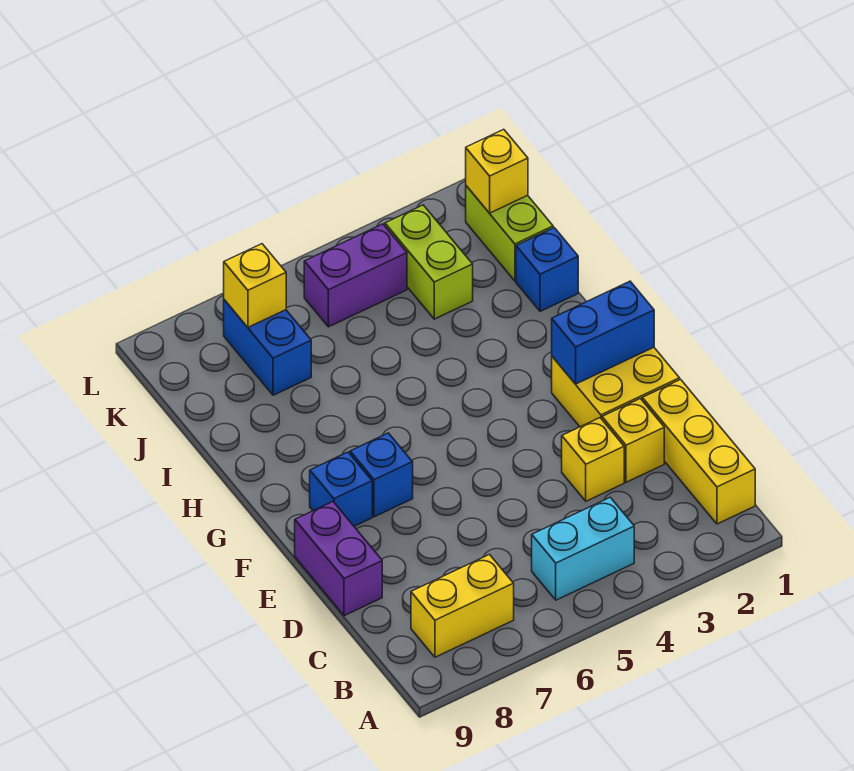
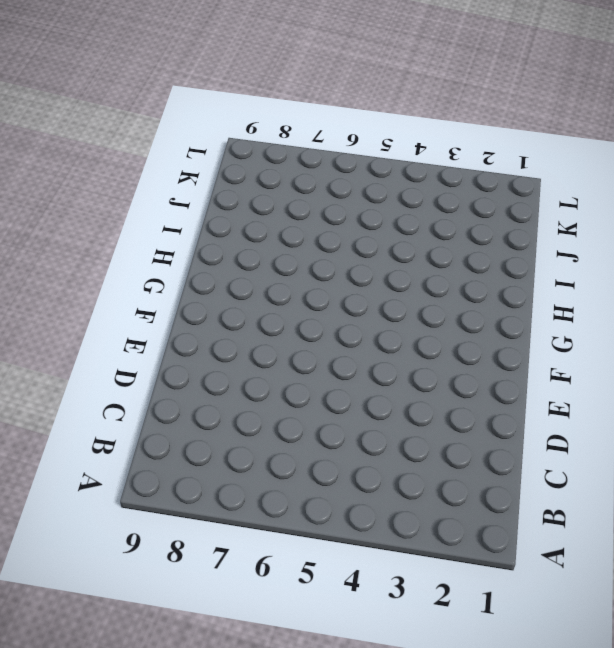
none -> yellow 1x3 brick [642,379,755,524]
none -> cyan 1x2 brick [532,497,634,600]
none -> yellow 1x2 brick [411,555,514,657]

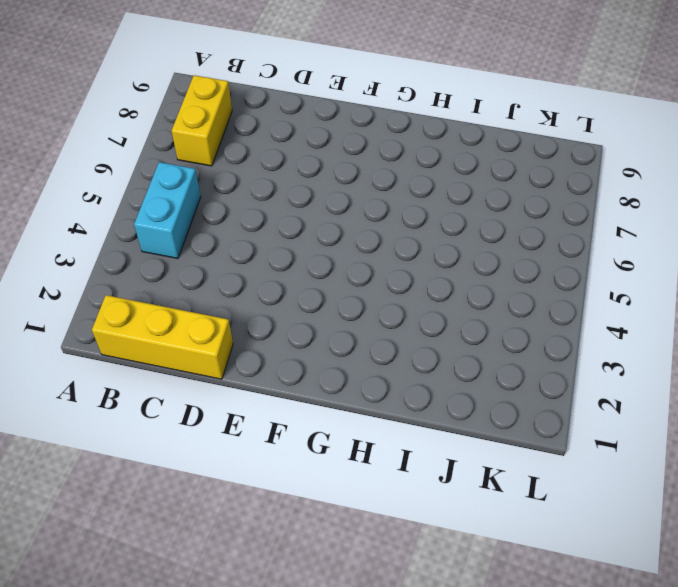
none -> yellow 1x1 brick [602,399,664,482]
none -> yellow 1x1 brick [562,418,624,501]
none -> purple 1x2 brick [295,502,382,616]

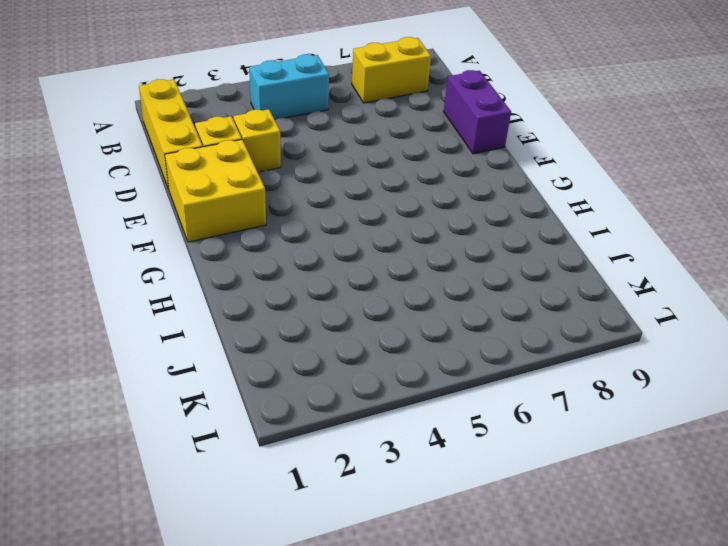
none -> blue 1x1 brick [350,433,413,517]
none -> blue 1x1 brick [310,452,372,526]
none -> blue 1x1 brick [516,228,578,311]

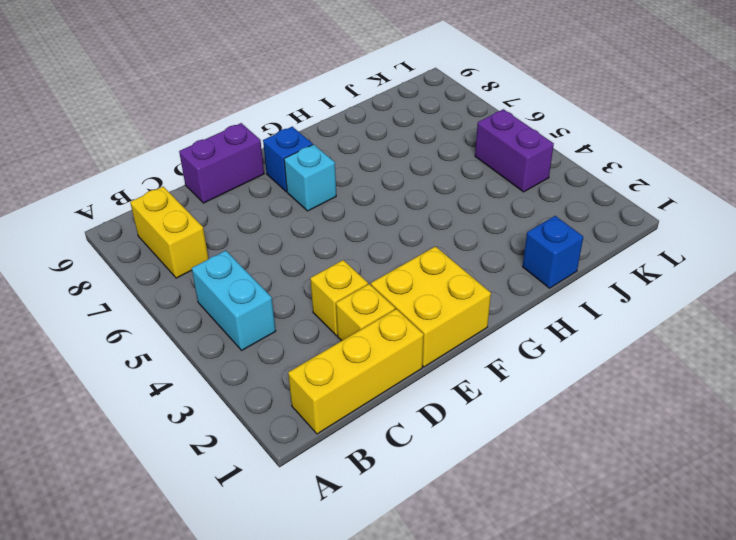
cyan 1x1 brick [284,144,336,211] -> blue 1x1 brick [350,433,413,517]
none -> lime 1x2 brick [466,186,553,281]
none -> lime 1x2 brick [385,205,473,319]
none -> blue 1x2 brick [224,300,311,395]

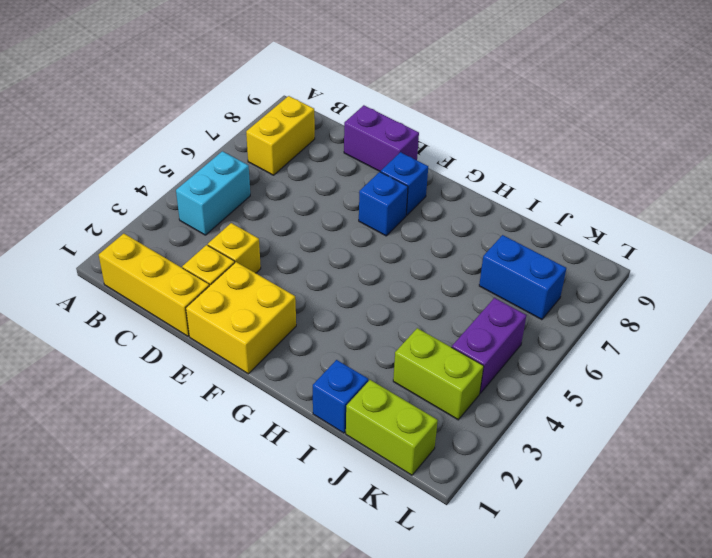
none -> blue 1x2 brick [552,281,654,384]
none -> yellow 1x1 brick [466,129,528,213]
none -> yellow 1x1 brick [224,244,286,327]

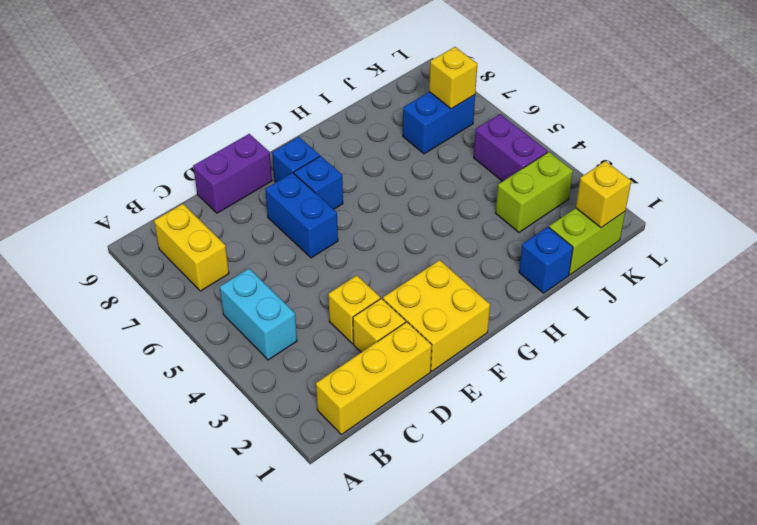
blue 1x2 brick [265,173,338,258] -> blue 1x2 brick moved to [552,281,654,384]

